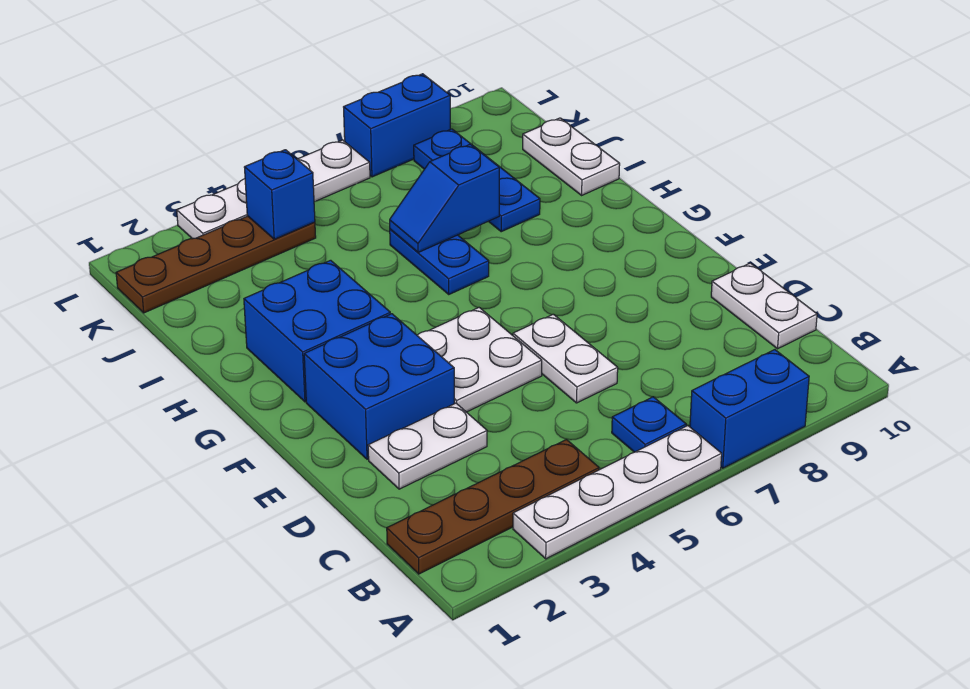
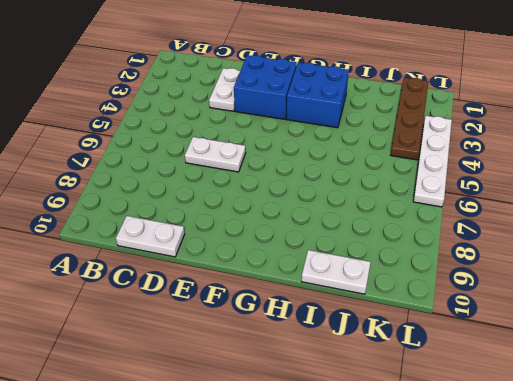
none -> white 1x4 plate [513,426,722,559]
none -> blue 1x2 brick [690,350,809,468]
none -> brown 1x4 plate [387,439,599,574]

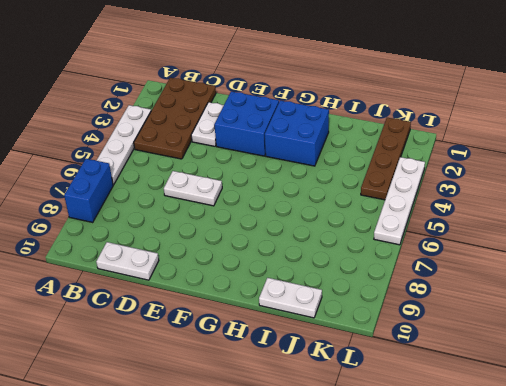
brown 2x4 plate [134,78,216,159] -> brown 1x4 plate [387,439,599,574]
none -> blue 1x1 plate [612,397,686,452]
none -> white 2x2 plate [417,308,542,412]
none -> blue 1x2 plate [390,229,489,294]

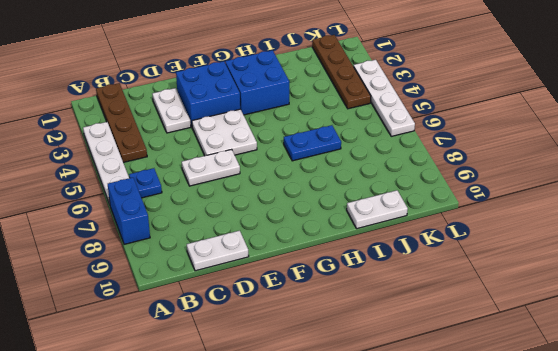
none -> blue 1x3 plate [414,129,540,232]
none -> blue 1x2 brick [344,74,450,177]
none -> blue 1x2 slope [390,144,499,253]

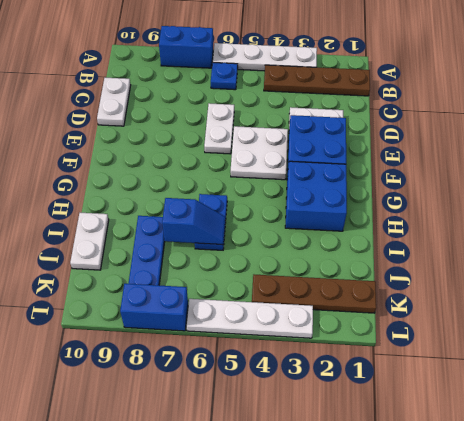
none -> blue 1x1 brick [244,150,315,239]

